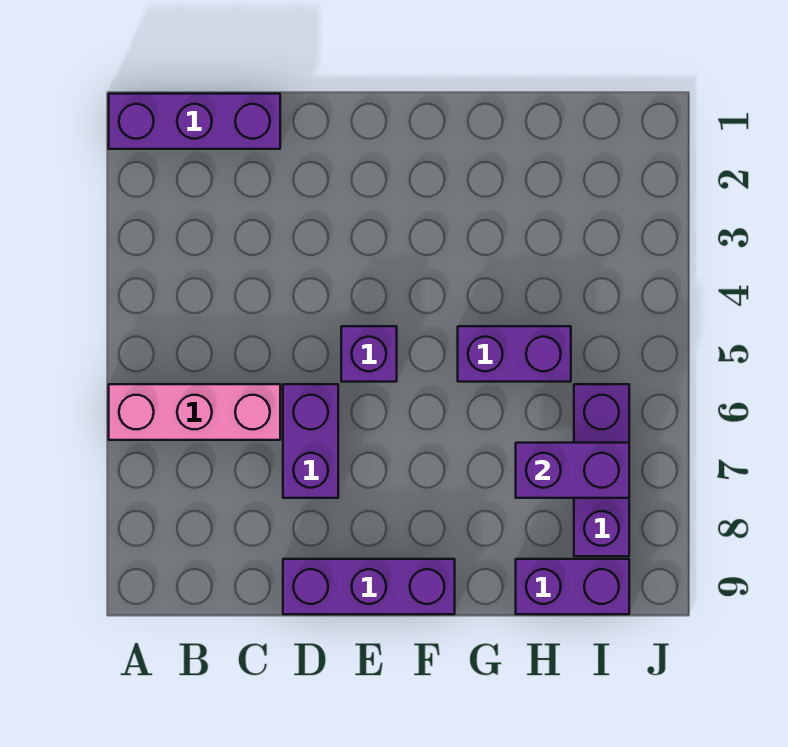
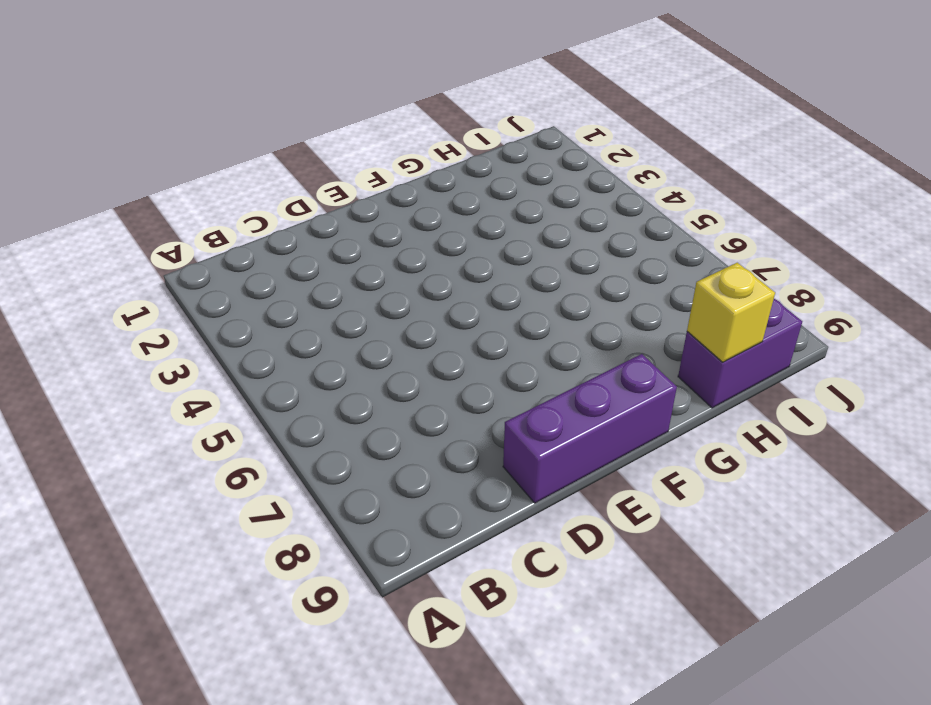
yellow 1x1 brick [687,263,775,362] -> none
none -> purple 1x3 brick [109,94,280,149]
none -> pink 1x3 brick [109,384,280,440]

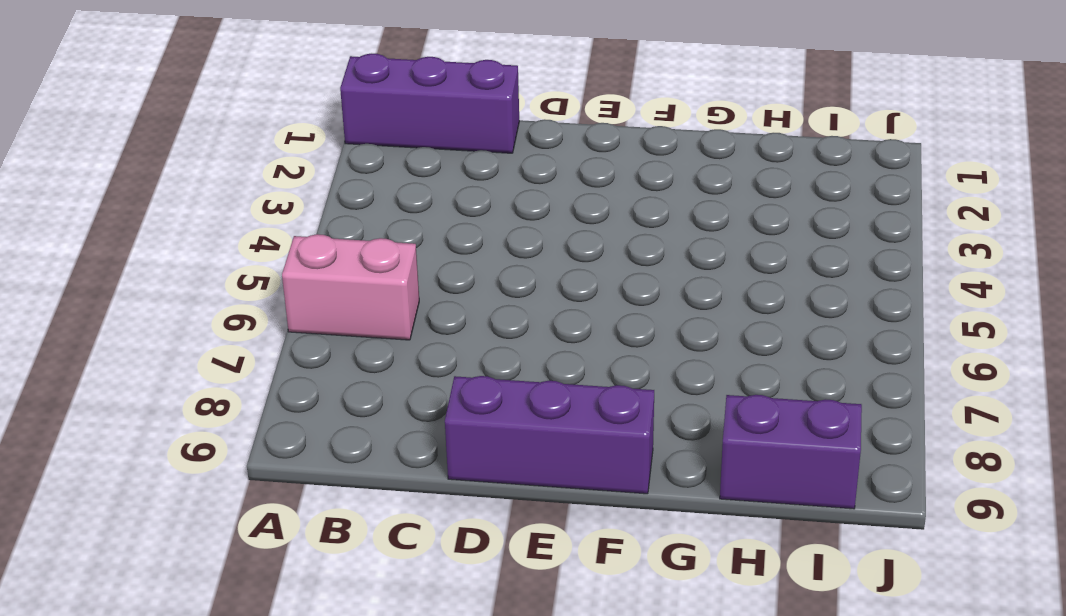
pink 1x2 brick [282,234,419,340] -> pink 1x3 brick [109,384,280,440]
none -> purple 1x2 brick [283,384,338,498]
none -> purple 1x1 brick [341,326,397,382]

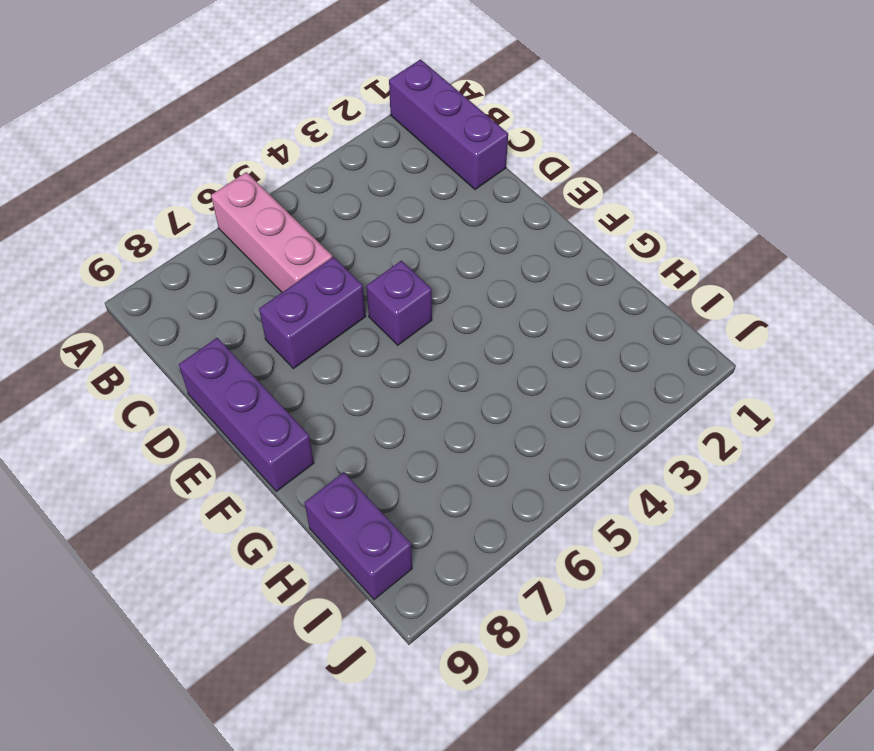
none -> purple 1x2 brick [458,326,571,382]
none -> purple 1x3 brick [574,384,629,556]

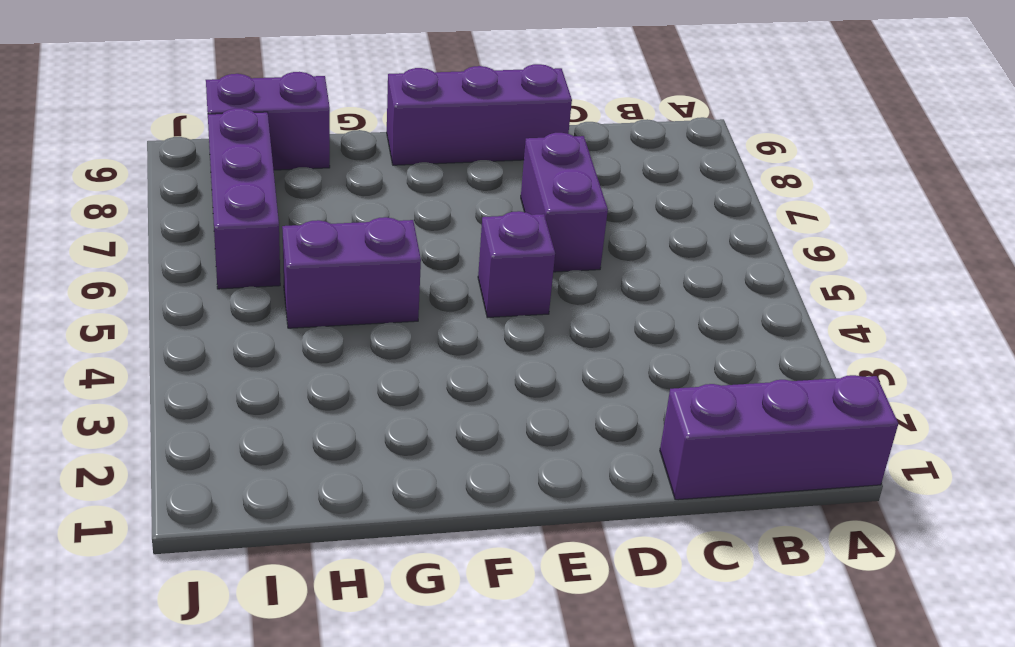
none -> pink 1x3 brick [109,384,280,440]
none -> purple 1x2 brick [516,443,629,498]

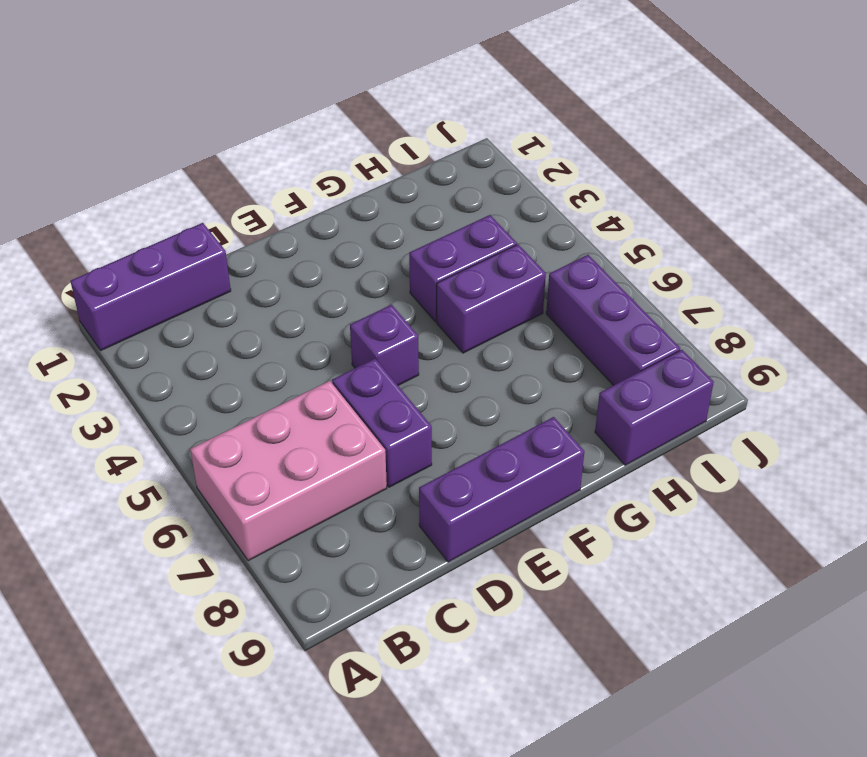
pink 2x3 brick [190,381,387,561] -> pink 1x3 brick [109,384,280,440]
purple 1x2 brick [409,215,517,322] -> purple 1x2 brick moved to [516,443,629,498]

